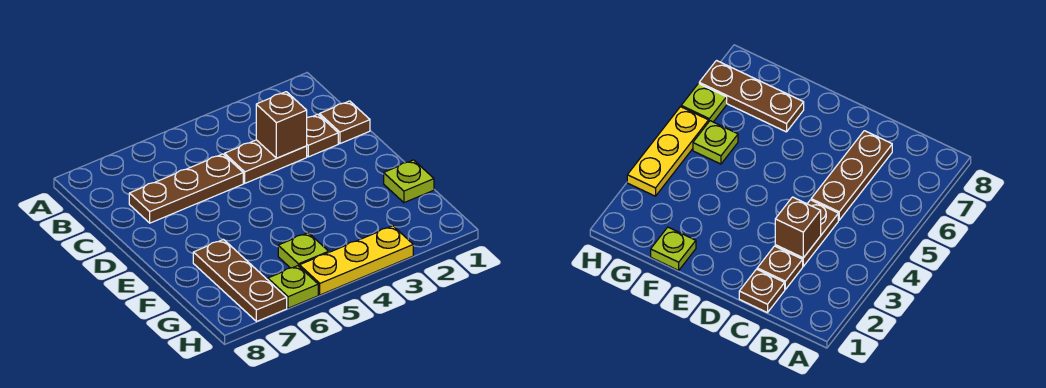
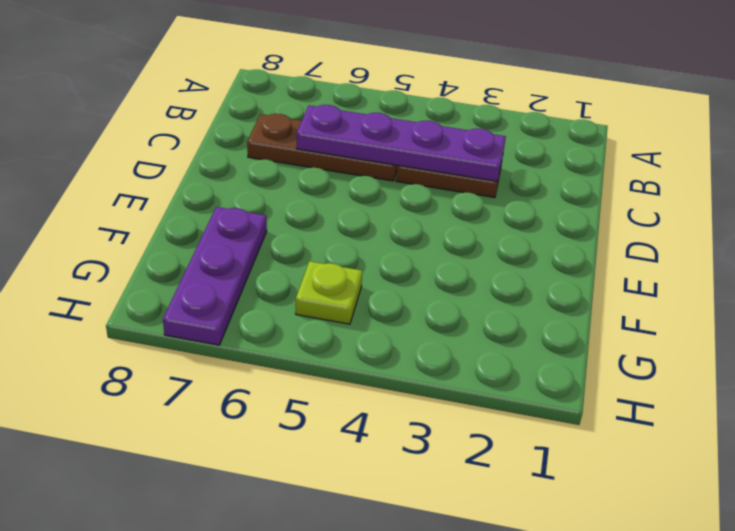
purple 1x4 plate [297,105,506,182] -> brown 1x1 brick [256,92,307,158]
purple 1x3 plate [163,207,267,345] -> brown 1x3 plate [193,240,287,322]
none -> brown 1x1 plate [320,101,370,144]
none -> brown 1x1 plate [307,114,338,157]

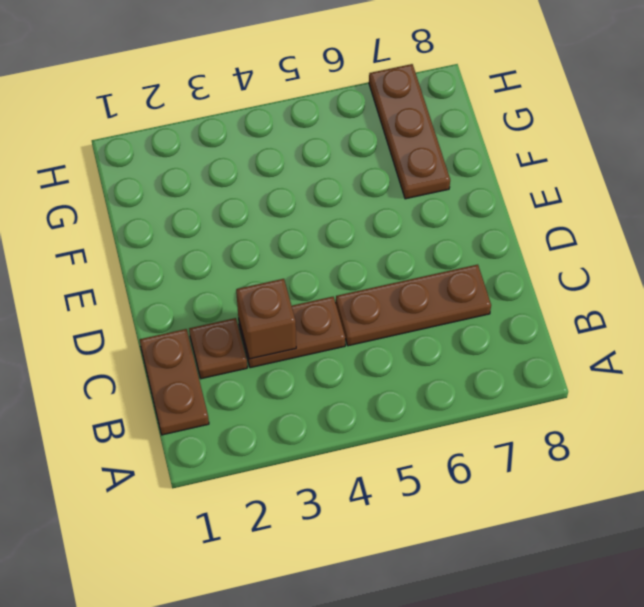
brown 1x2 plate [140,329,209,435] -> brown 1x1 plate [320,101,370,144]
none -> lime 1x1 plate [384,160,434,203]
none -> lime 1x1 plate [278,233,329,268]

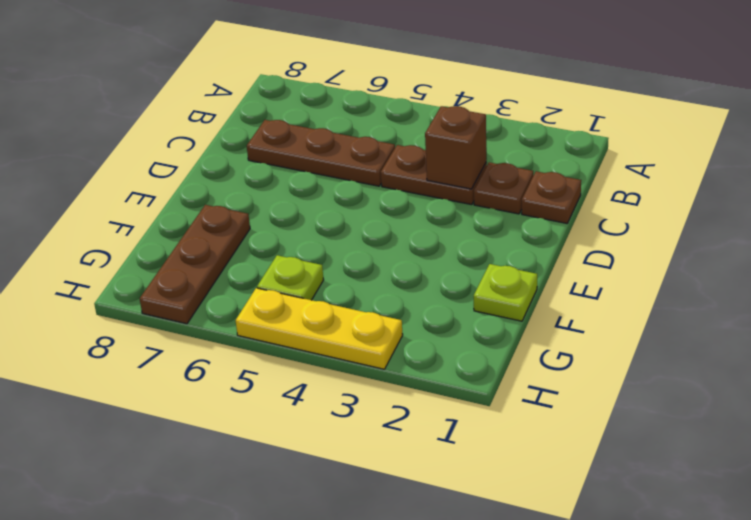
none -> lime 1x1 plate [268,266,318,308]

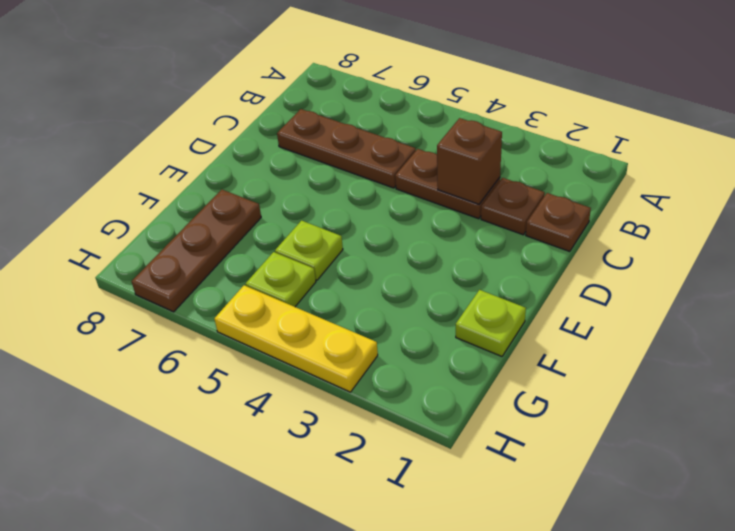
lime 1x1 plate [275,221,343,280] -> lime 1x1 plate moved to [268,266,318,308]

